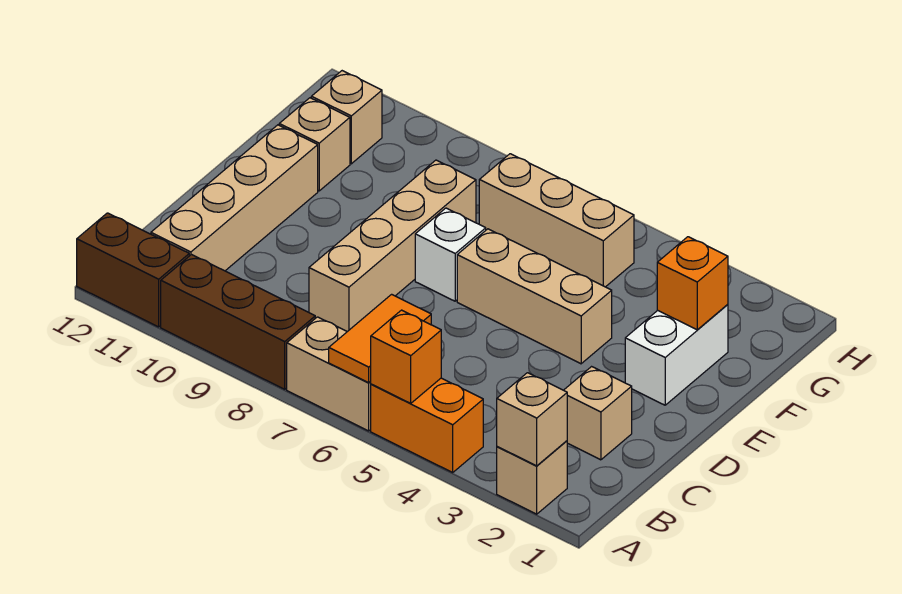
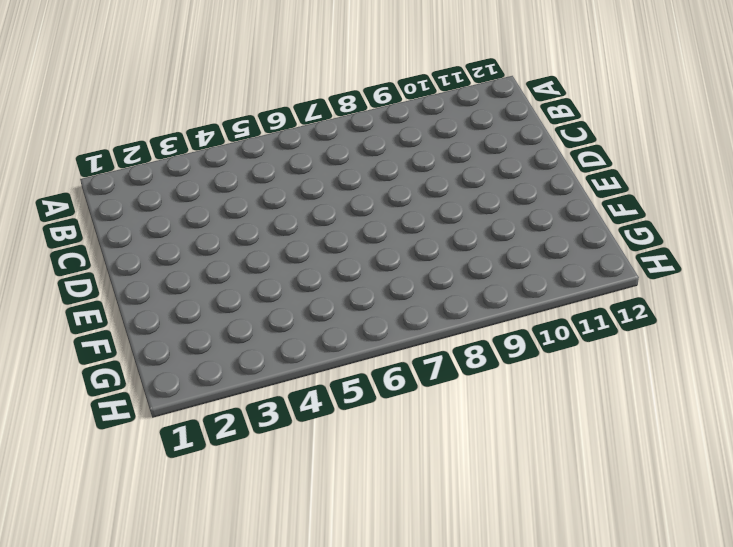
none -> tan 1x1 brick [497,441,567,514]
none -> orange 1x2 brick [371,378,483,472]
none -> tan 1x2 brick [287,317,371,431]

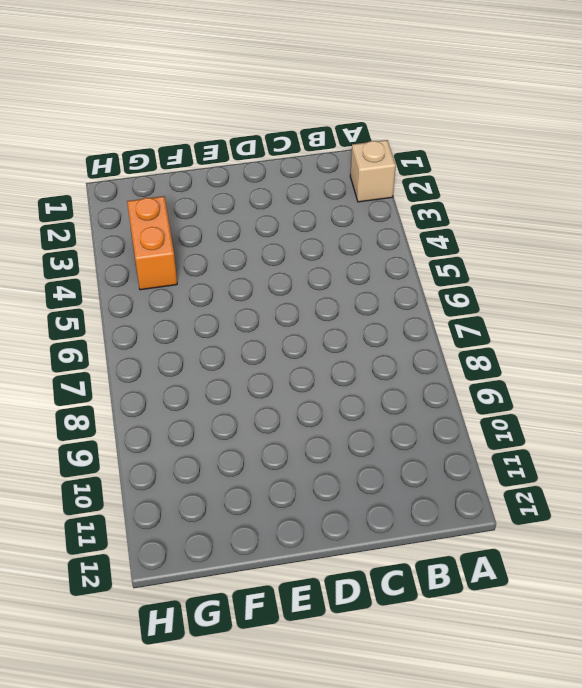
orange 1x2 brick [127,196,177,290] -> orange 1x2 brick moved to [371,378,483,472]
none -> tan 1x2 brick [287,317,371,431]
none -> brown 1x3 brick [161,255,315,389]
none -> brown 1x2 brick [77,213,189,327]

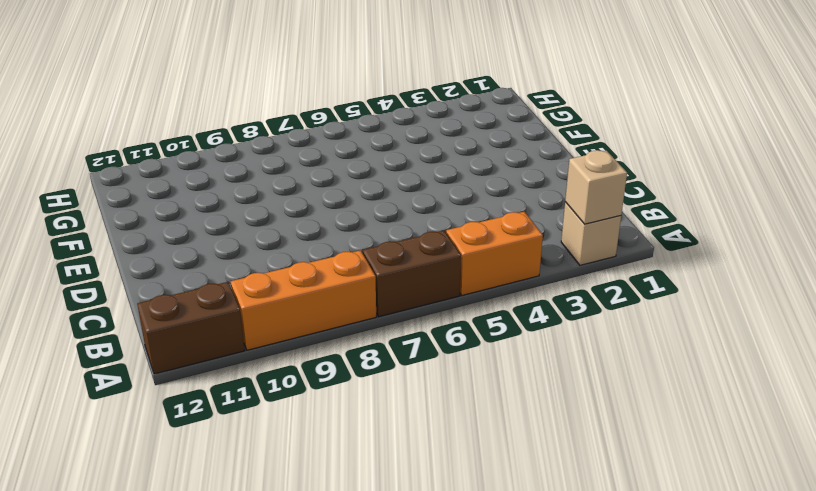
brown 1x2 brick [363,231,461,317] -> tan 1x2 brick [287,317,371,431]
orange 1x3 brick [231,250,376,350] -> brown 1x3 brick [161,255,315,389]
none -> tan 1x4 brick [151,125,318,271]
none -> tan 1x1 brick [564,367,632,460]
none -> tan 1x4 brick [309,160,476,332]

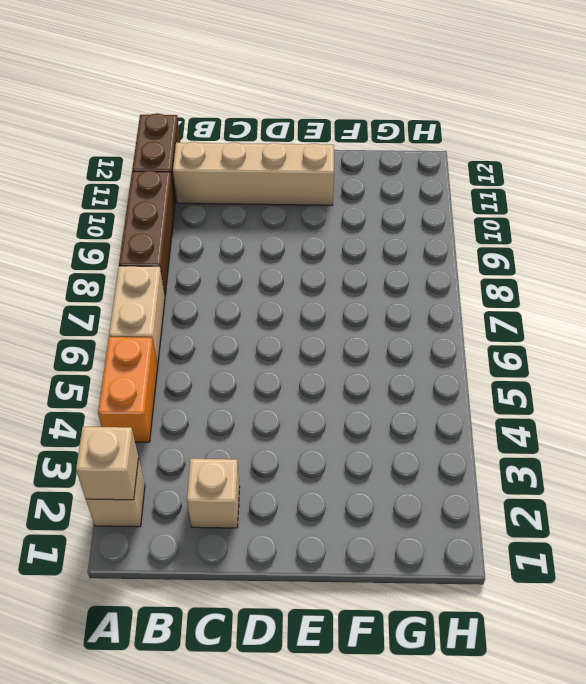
none -> tan 1x4 brick [309,160,476,332]
none -> white 1x2 brick [625,304,728,405]
none -> tan 1x3 brick [457,229,612,364]

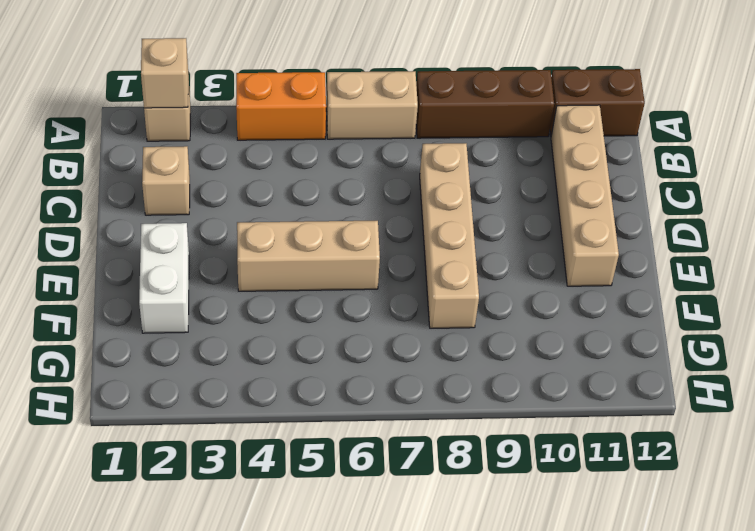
none -> white 1x1 brick [415,208,486,301]
none -> tan 1x1 brick [279,98,350,191]
none -> tan 1x3 brick [479,154,634,287]

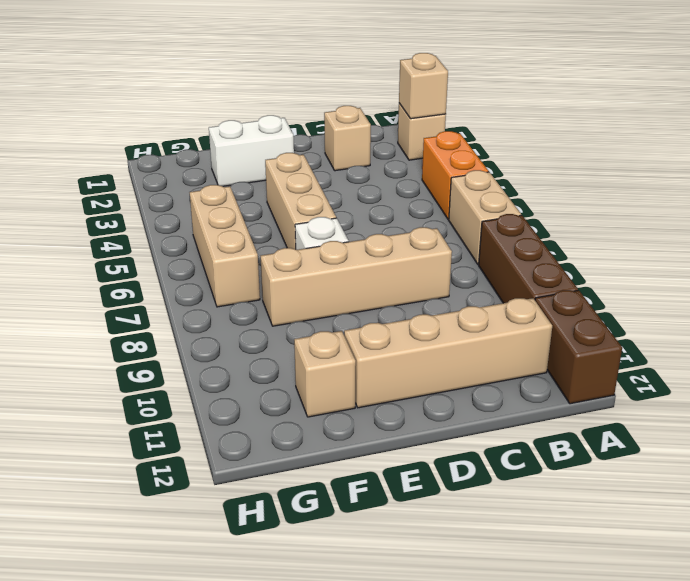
none -> tan 1x1 brick [311,71,382,164]
none -> orange 1x1 brick [371,310,441,403]
none -> orange 1x2 tile [329,294,431,383]

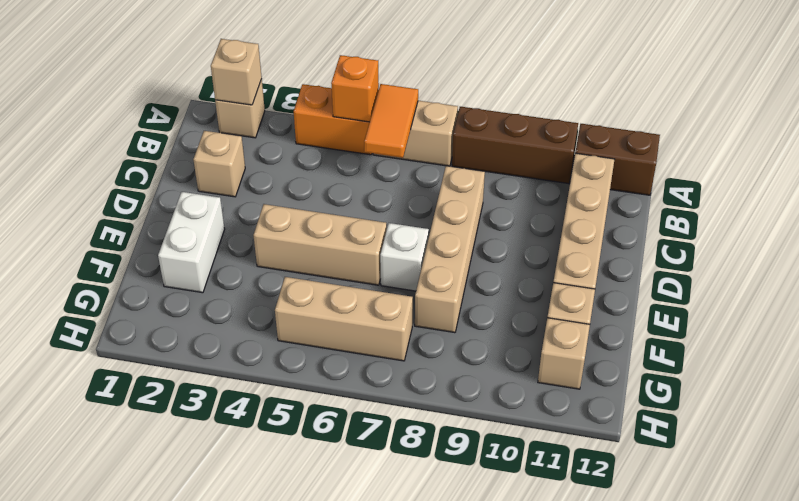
none -> orange 1x1 brick [657,237,728,330]

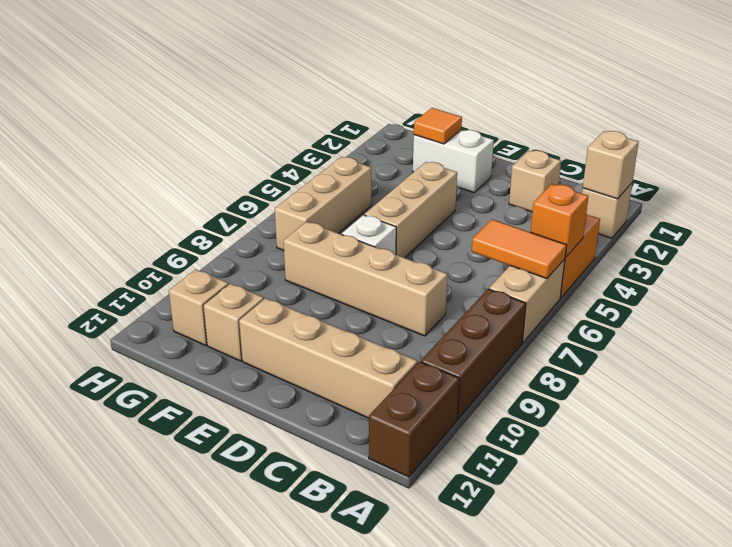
orange 1x1 tile [414,108,462,144] -> orange 1x1 brick [657,237,728,330]

